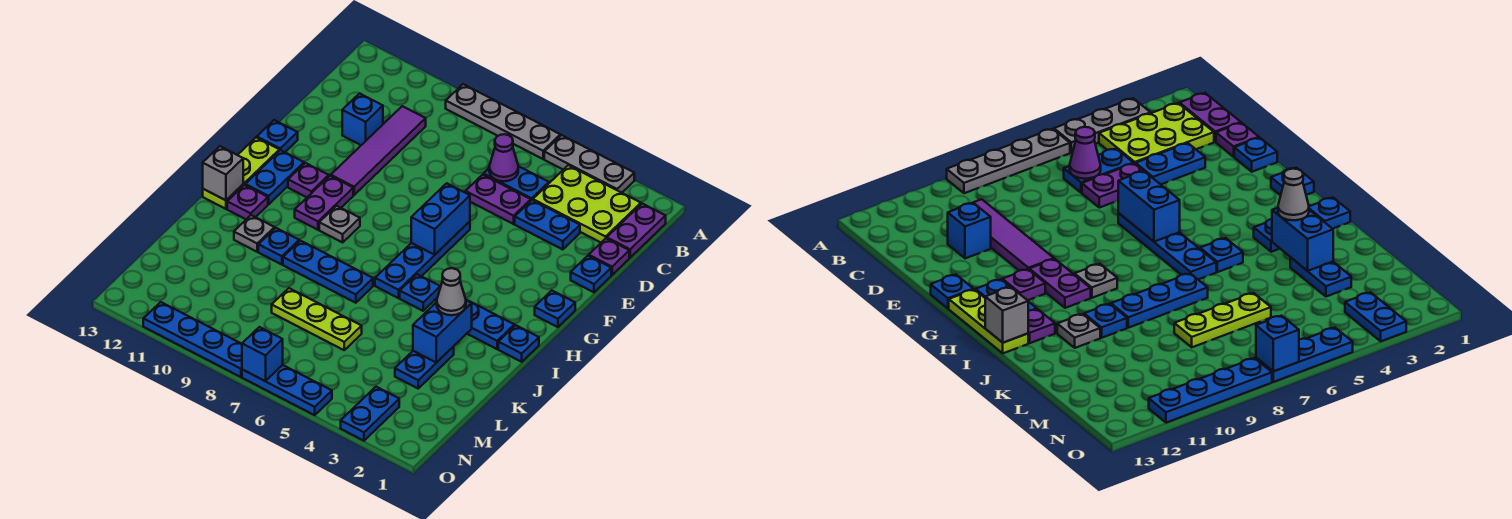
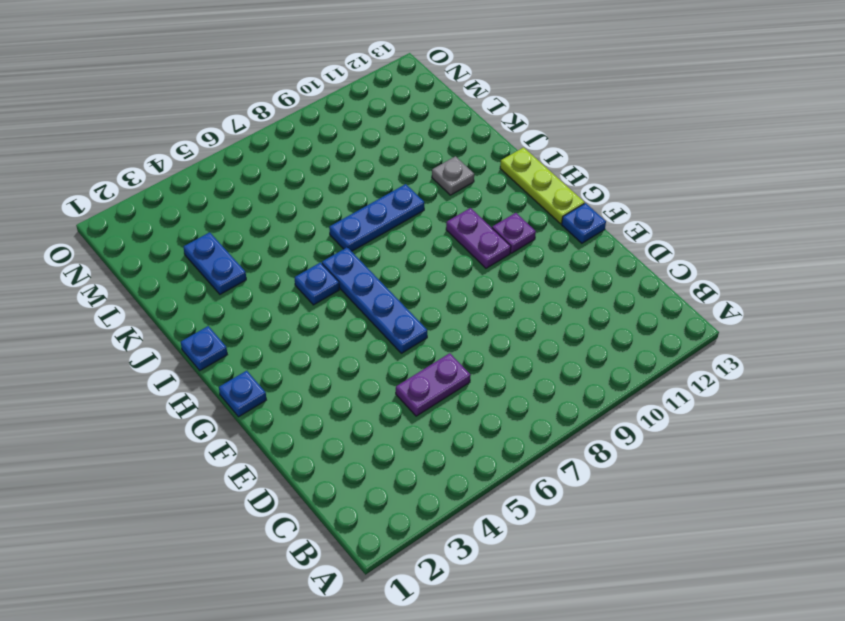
none -> grey 1x3 plate [544,135,634,193]
none -> grey 1x4 plate [446,84,560,159]
none -> purple 1x2 plate [607,204,666,257]
none -> lime 2x3 plate [533,165,641,242]

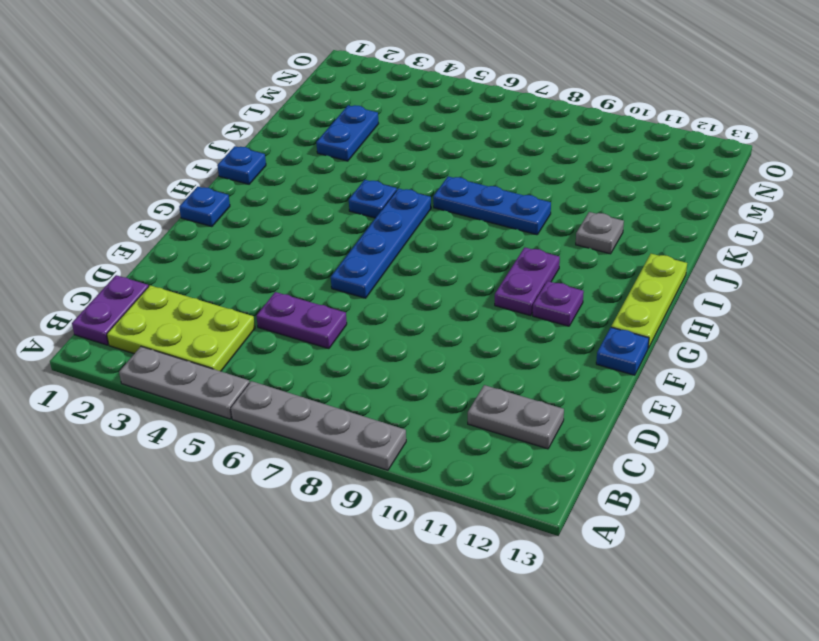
grey 1x2 plate [468,385,564,449] -> none
none -> blue 1x2 plate [484,166,549,200]
none -> purple 1x4 tile [331,106,426,195]
none -> purple 1x1 plate [589,238,629,275]
none -> blue 1x2 plate [515,200,580,250]

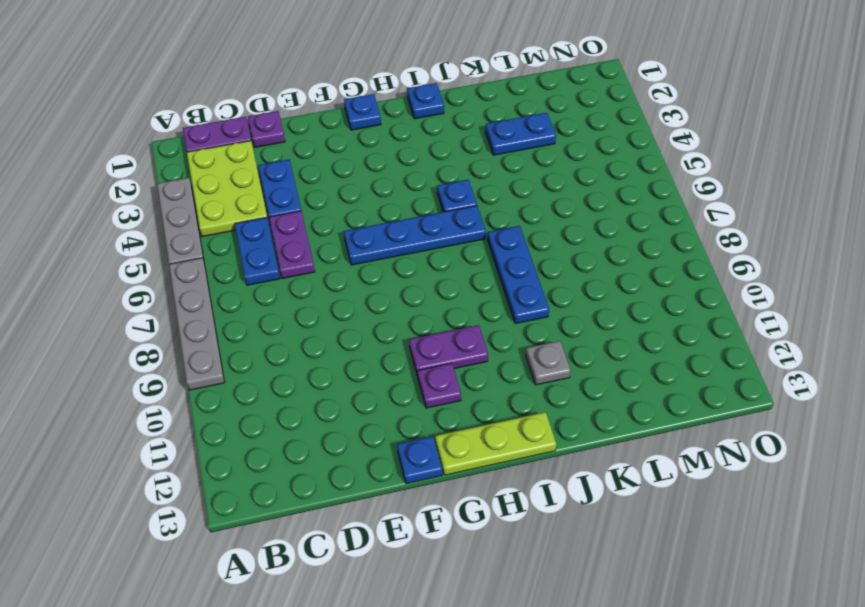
none -> purple 1x4 tile [331,106,426,195]
none -> blue 1x1 brick [342,93,383,145]
none -> blue 1x1 plate [571,256,611,292]
none -> blue 1x2 plate [245,150,304,204]

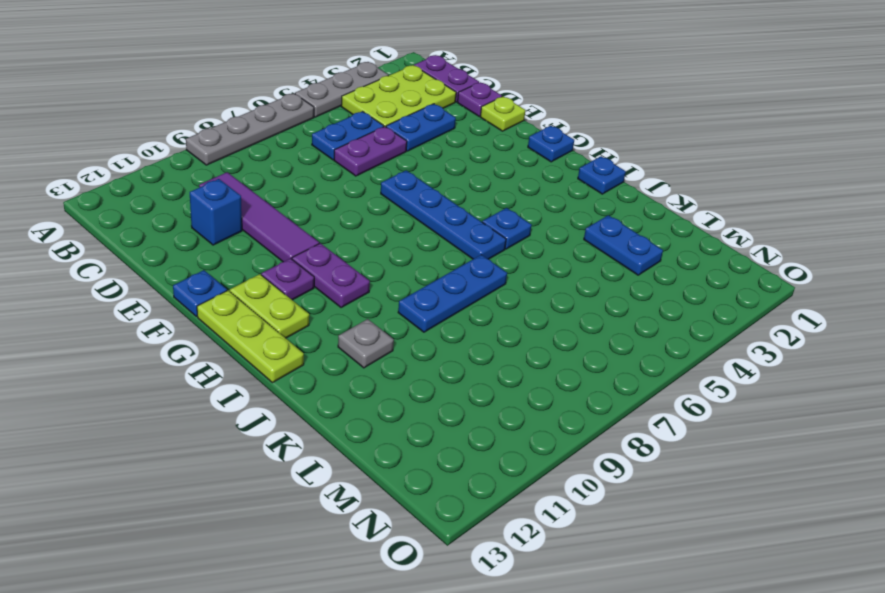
lime 1x1 plate [480,96,526,131] -> blue 1x1 plate [571,256,611,292]
lime 1x2 plate [230,274,309,338] -> blue 1x2 plate [245,150,304,204]
none -> grey 1x1 plate [319,206,360,242]
none -> blue 1x2 plate [467,300,514,349]
none -> purple 1x1 plate [227,185,268,219]
none -> blue 1x1 plate [258,228,299,265]

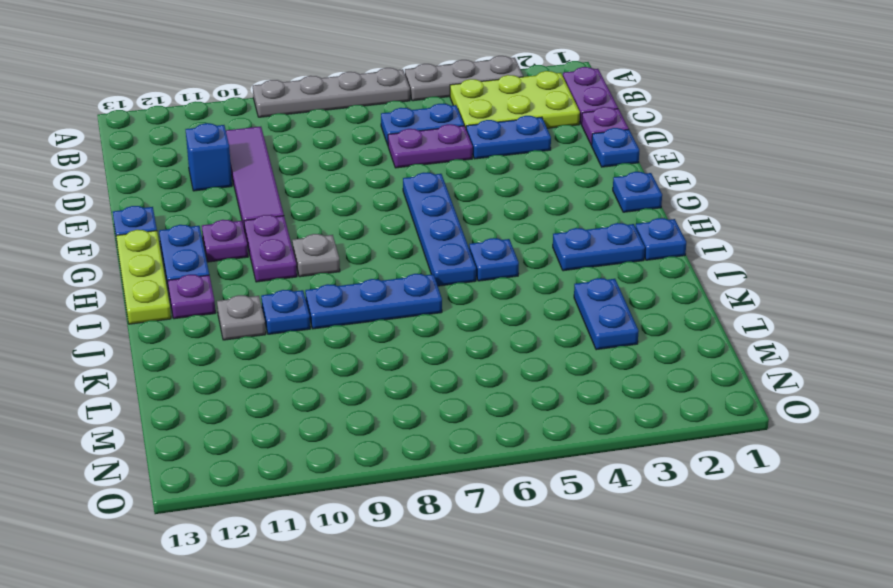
none -> lime 1x3 plate [272,288,362,350]
none -> blue 1x2 plate [341,387,399,441]
none -> blue 1x3 plate [242,365,332,415]
none -> blue 1x4 plate [143,302,242,377]

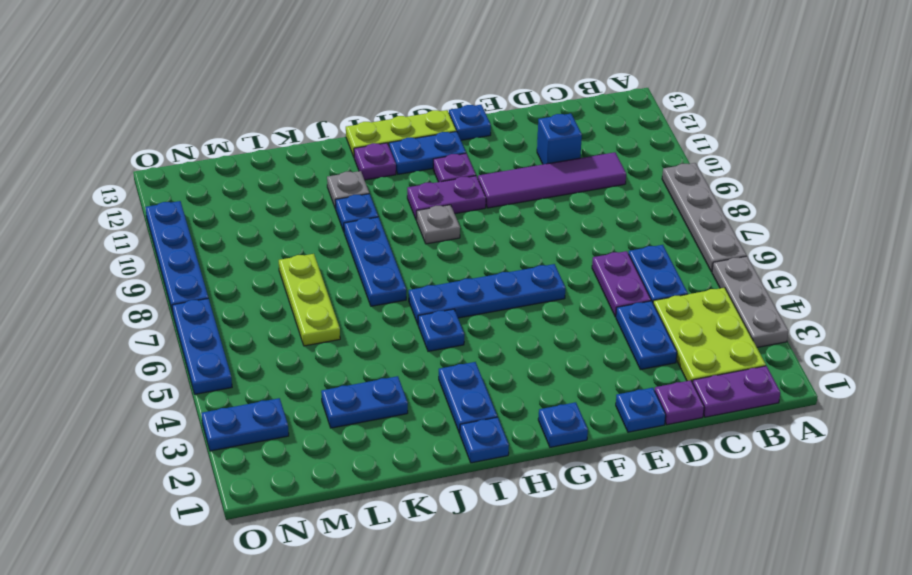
none -> purple 1x1 cone [489,134,518,181]
none -> blue 1x2 brick [411,183,470,255]
none -> grey 1x1 brick [203,146,243,200]
none -> blue 1x2 brick [413,300,472,363]

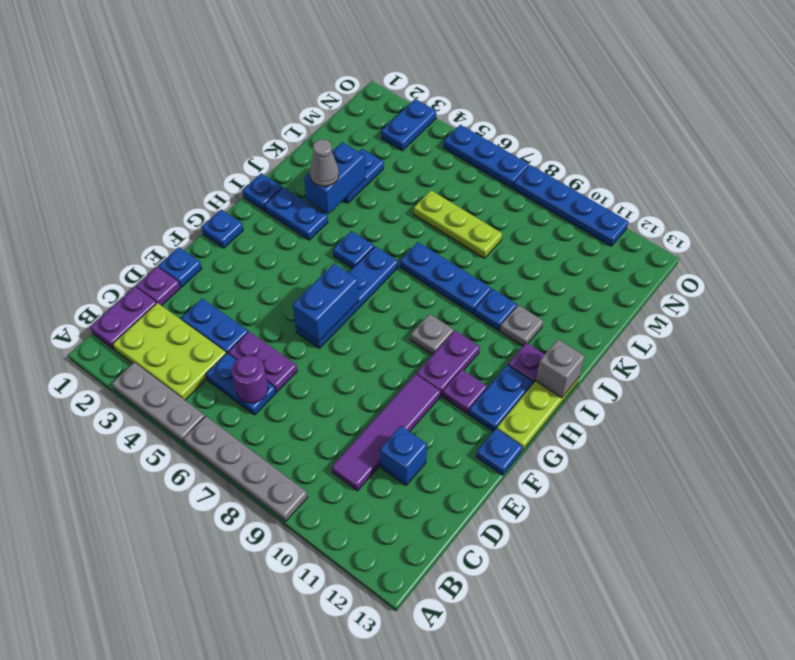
purple 1x1 round brick [232,355,268,403] -> purple 1x1 cone [489,134,518,181]
none -> blue 1x1 brick [242,327,283,381]

